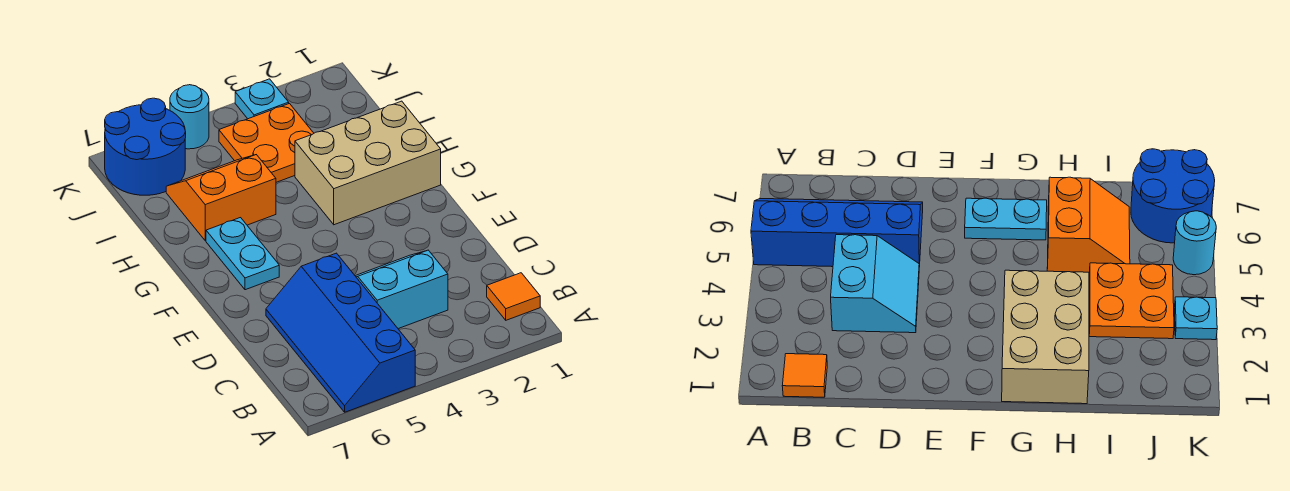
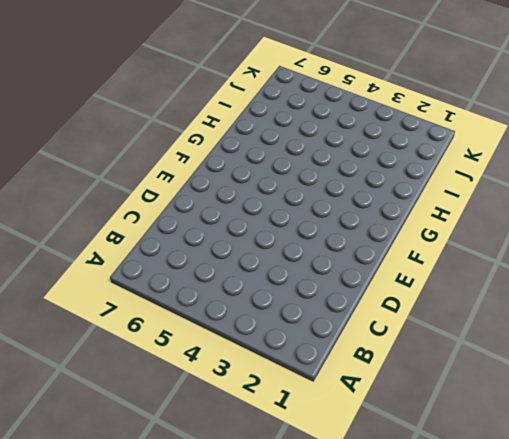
none -> blue 2x4 slope [266,253,415,412]
none -> orange 1x1 tile [487,273,540,320]

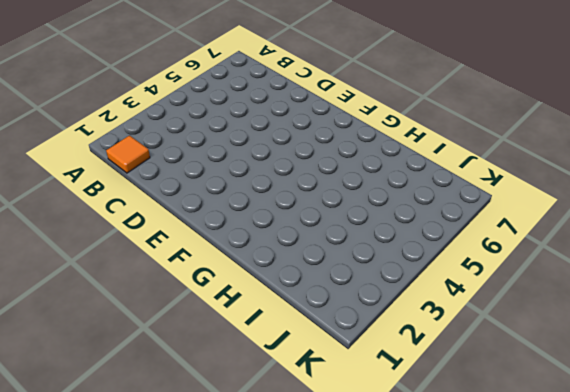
none -> blue 2x4 slope [266,253,415,412]
none -> cyan 2x2 slope [356,250,448,329]

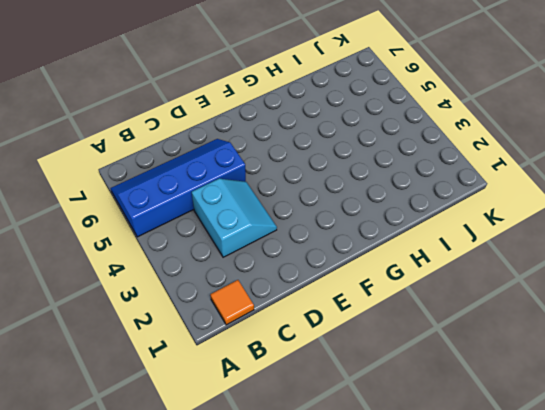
none -> cyan 1x2 plate [206,218,279,290]
none -> tan 2x3 brick [295,101,441,225]

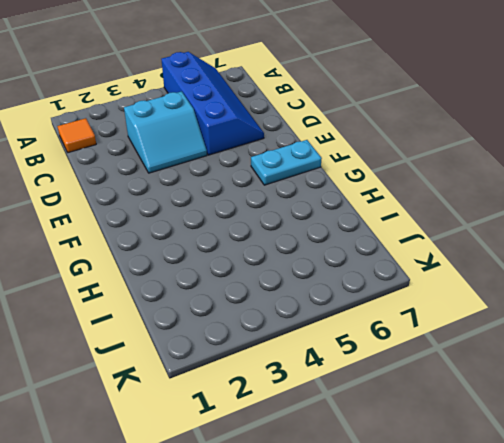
cyan 1x2 plate [251,140,322,185] -> cyan 1x2 plate turned to [206,218,279,290]
none -> tan 2x3 brick [295,101,441,225]
none -> orange 2x2 slope [166,155,276,241]

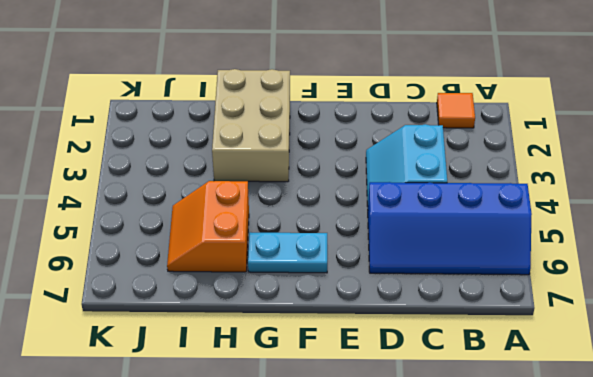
none -> orange 2x2 plate [219,104,314,182]
none -> blue 2x2 round brick [105,98,186,195]

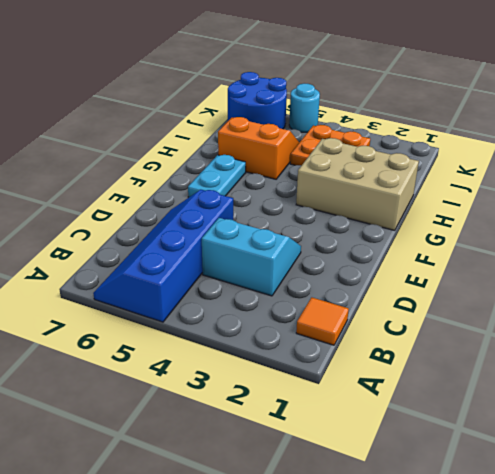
none -> cyan 1x1 plate [235,79,289,119]

